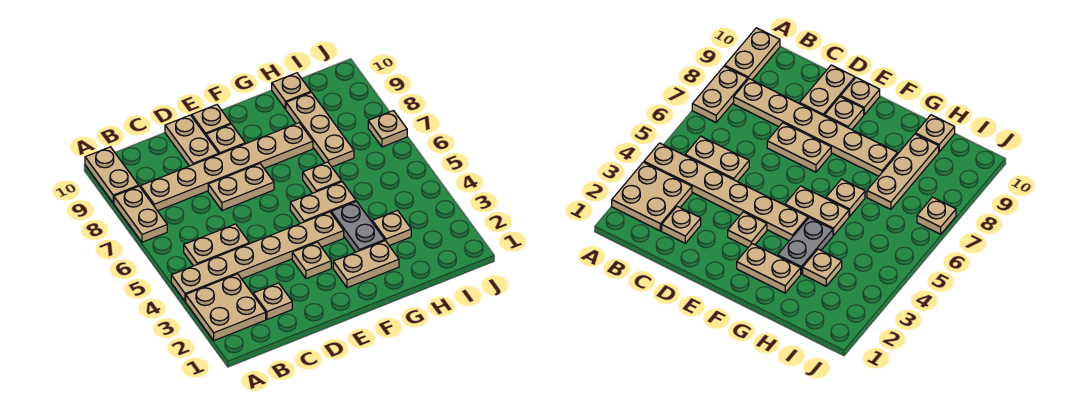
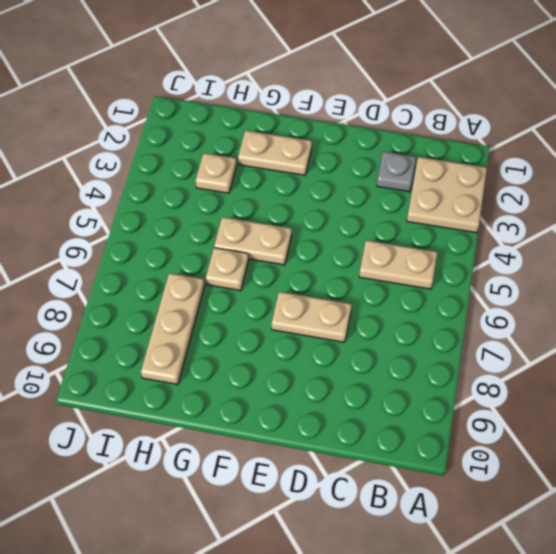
grey 1x1 plate [377,152,416,192] -> tan 1x1 plate [253,283,292,319]
none -> tan 1x6 plate [171,212,344,301]
none -> tan 1x2 plate [114,186,167,242]
none -> tan 1x2 plate [85,147,139,203]

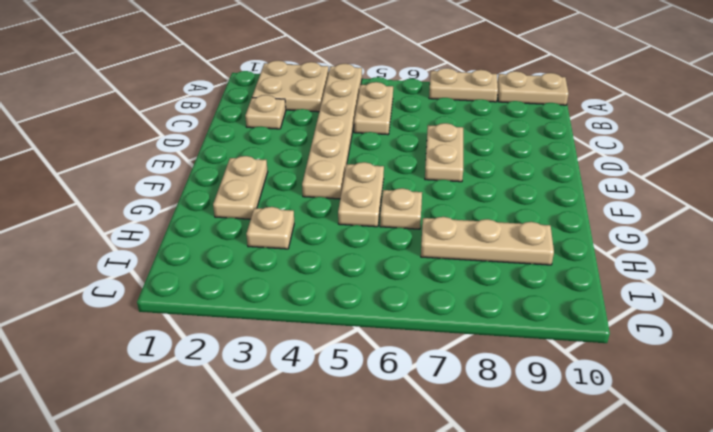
none -> tan 1x6 plate [141,123,313,211]
none -> tan 1x2 plate [165,115,219,166]
none -> tan 1x1 plate [292,242,331,279]

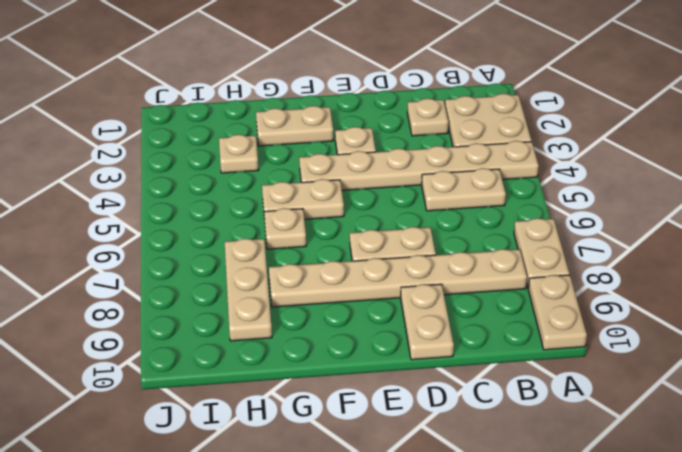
none -> tan 1x1 plate [206,124,245,154]
none -> tan 1x1 plate [192,105,231,135]
none -> grey 1x2 plate [331,201,385,252]

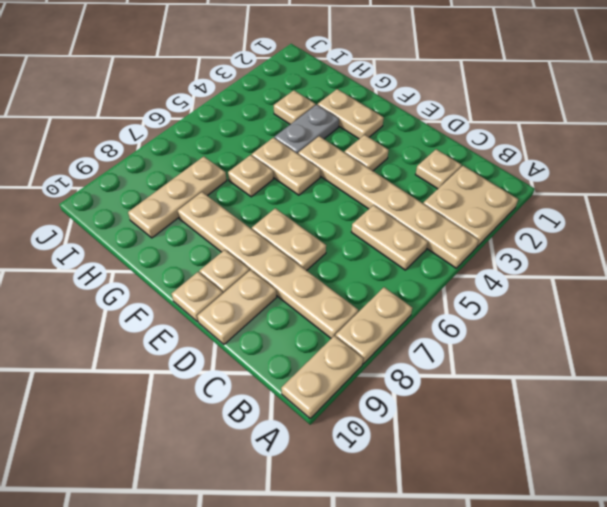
none -> tan 1x1 plate [272,73,311,109]
none -> tan 1x1 plate [368,111,407,147]

